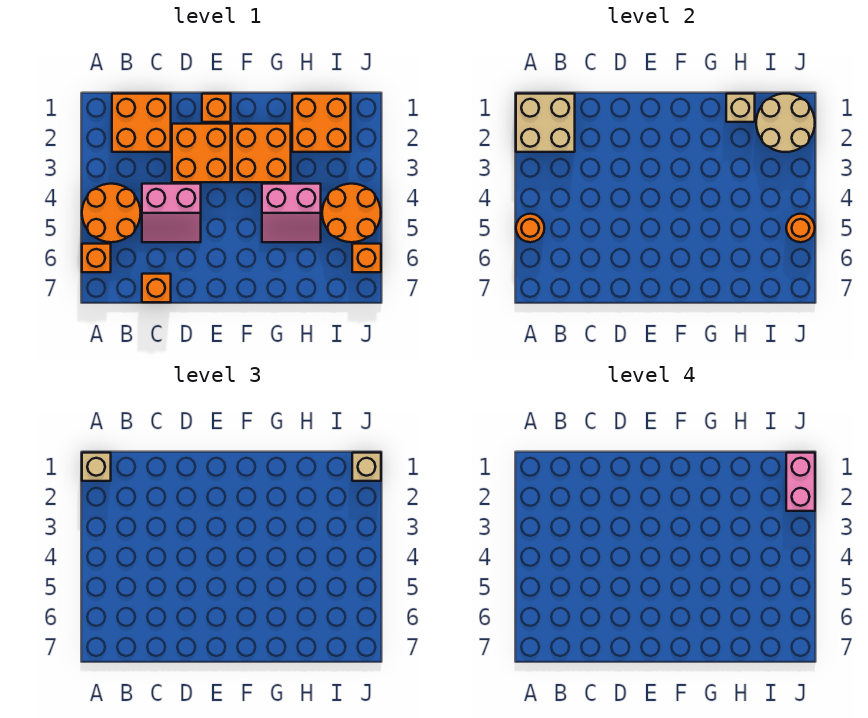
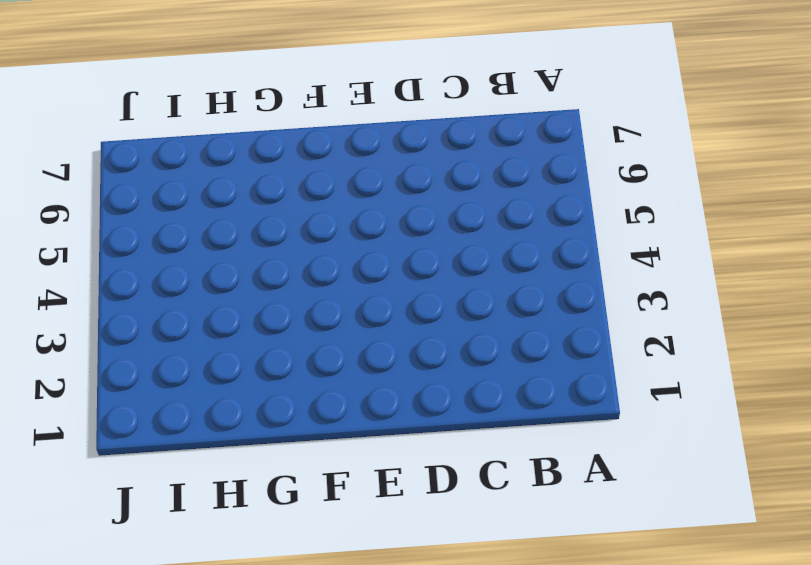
none -> orange 2x2 round brick [82,184,141,242]
none -> orange 1x1 brick [82,244,111,272]
none -> orange 2x2 brick [112,94,171,152]

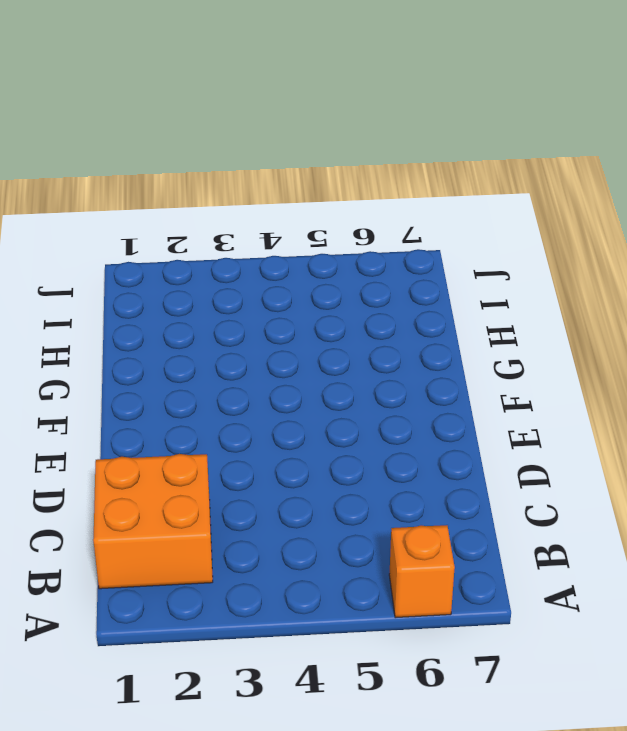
none -> orange 2x2 round brick [82,184,141,242]
none -> pink 2x2 slope [142,184,201,242]
none -> orange 1x1 brick [142,274,171,302]

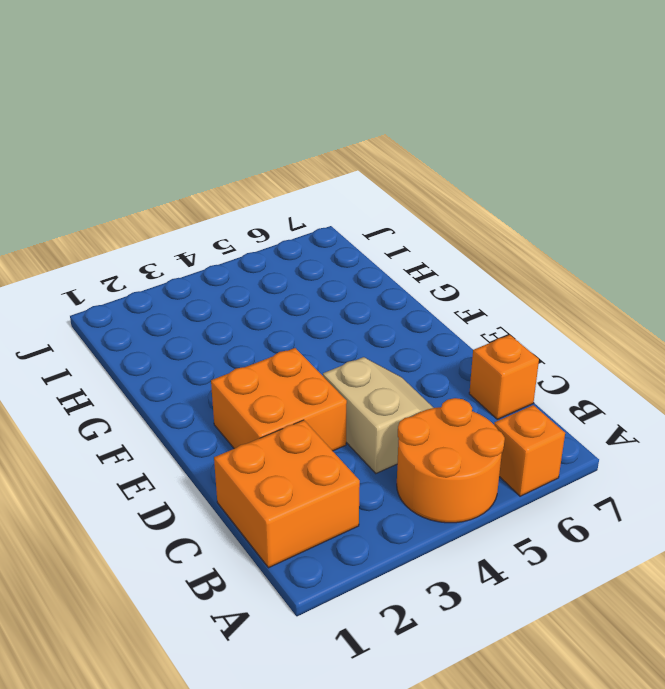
tan 2x2 slope [323,357,433,473] -> pink 2x2 slope [142,184,201,242]
none -> orange 1x1 brick [202,94,231,122]
none -> orange 2x2 brick [232,124,291,182]
none -> pink 2x2 slope [262,184,321,242]

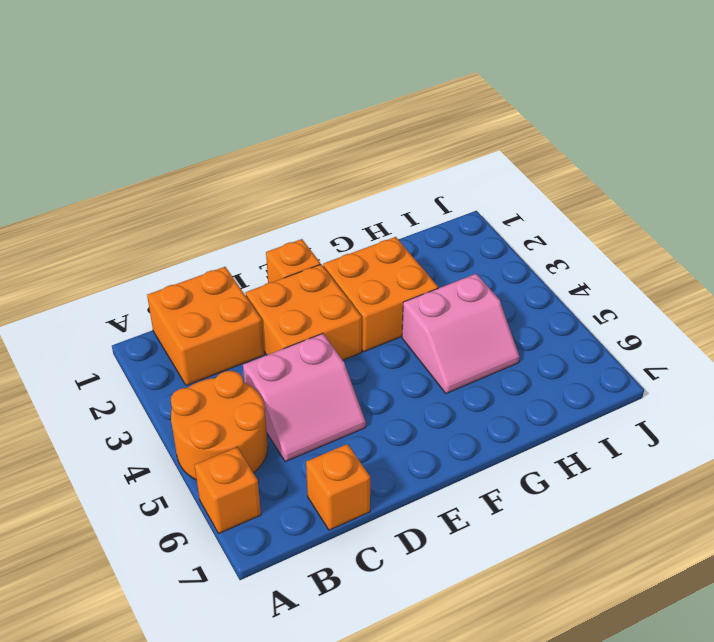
none -> orange 2x2 brick [292,94,351,152]
none -> orange 2x2 round brick [322,184,381,242]
none -> orange 1x1 brick [352,244,381,272]

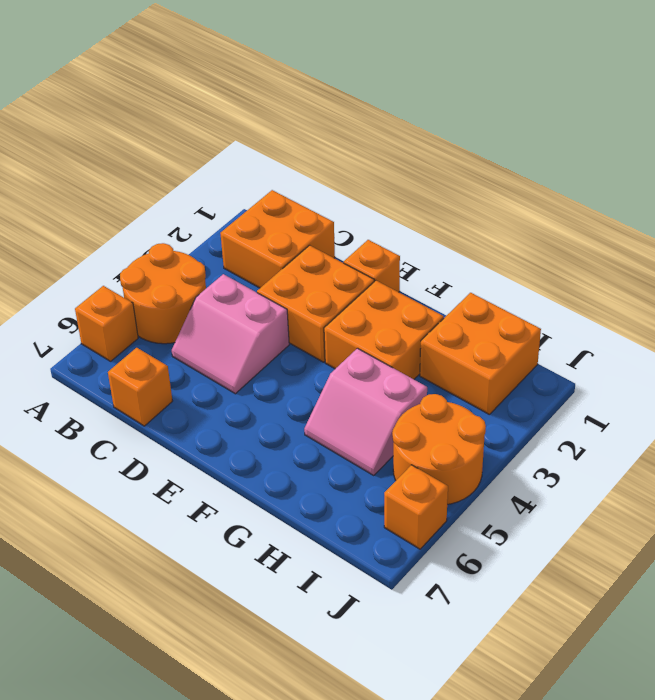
none -> tan 2x2 brick [516,94,575,152]
none -> orange 1x1 round brick [516,214,544,242]
none -> tan 1x1 brick [726,94,755,122]

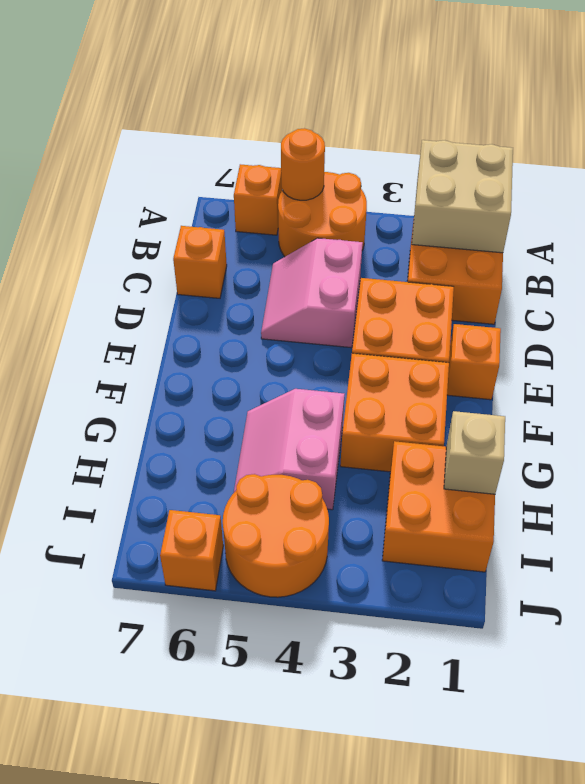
none -> tan 2x2 round brick [756,94,815,152]
none -> orange 1x1 round brick [786,214,815,242]
none -> tan 1x1 brick [82,453,111,481]

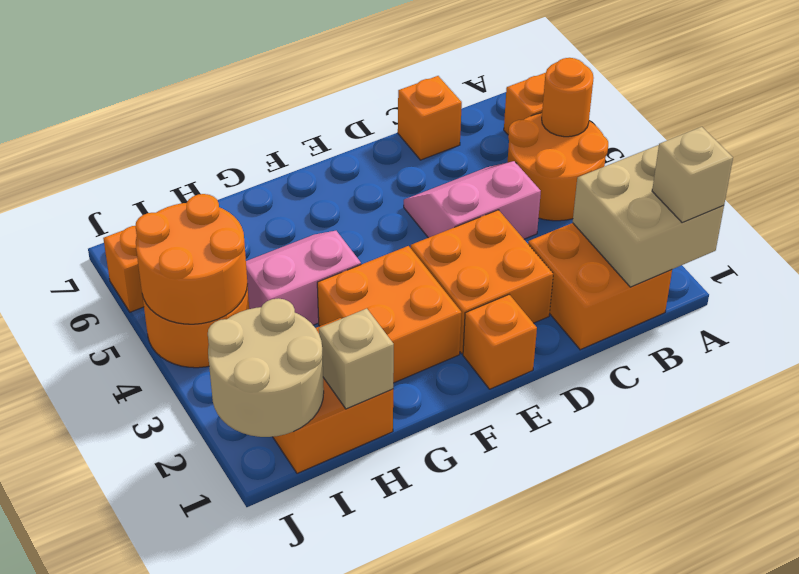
orange 2x2 round brick [136,194,247,324] -> orange 1x1 round brick [786,214,815,242]
none -> tan 1x1 brick [352,453,381,481]
none -> pink 1x2 brick [786,453,815,511]

